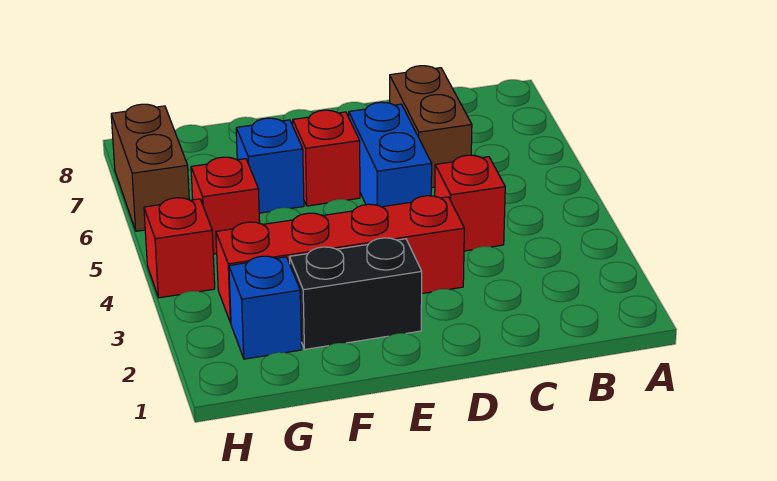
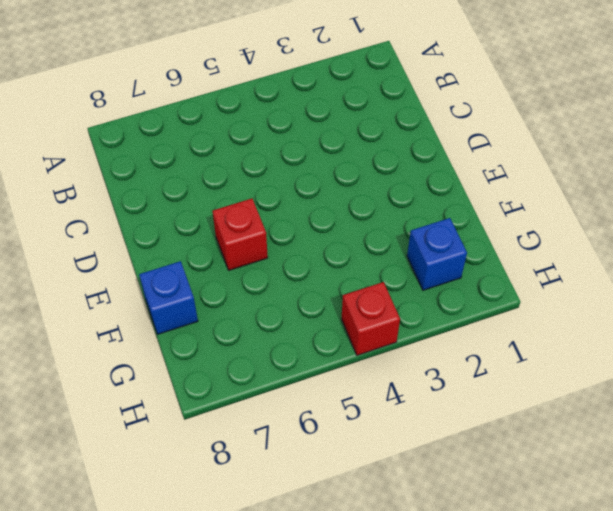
blue 1x1 brick [139,261,198,334] -> blue 1x1 brick moved to [236,118,304,213]
none -> red 1x1 brick [435,155,505,251]
none -> brown 1x2 brick [390,66,472,188]

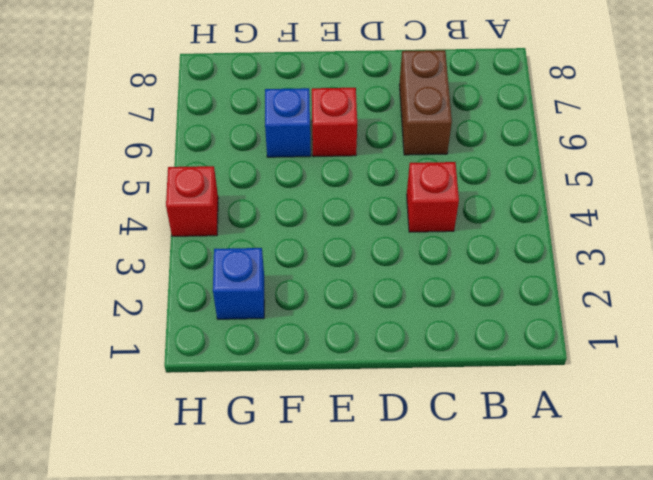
none -> red 1x4 brick [216,196,464,323]
none -> blue 1x2 brick [349,102,432,207]

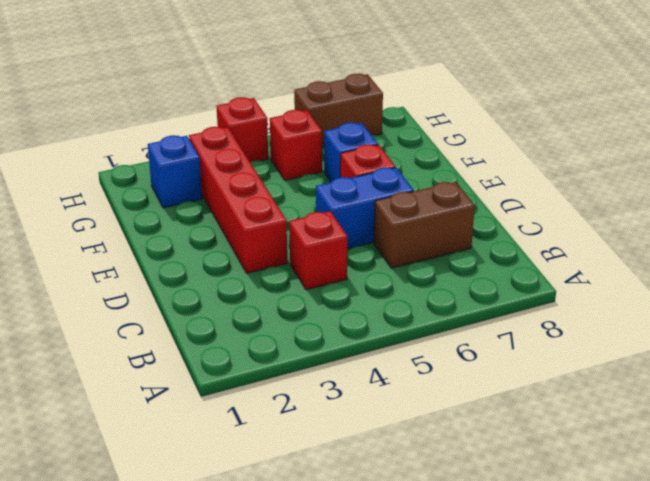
none -> black 1x2 brick [290,238,422,349]

